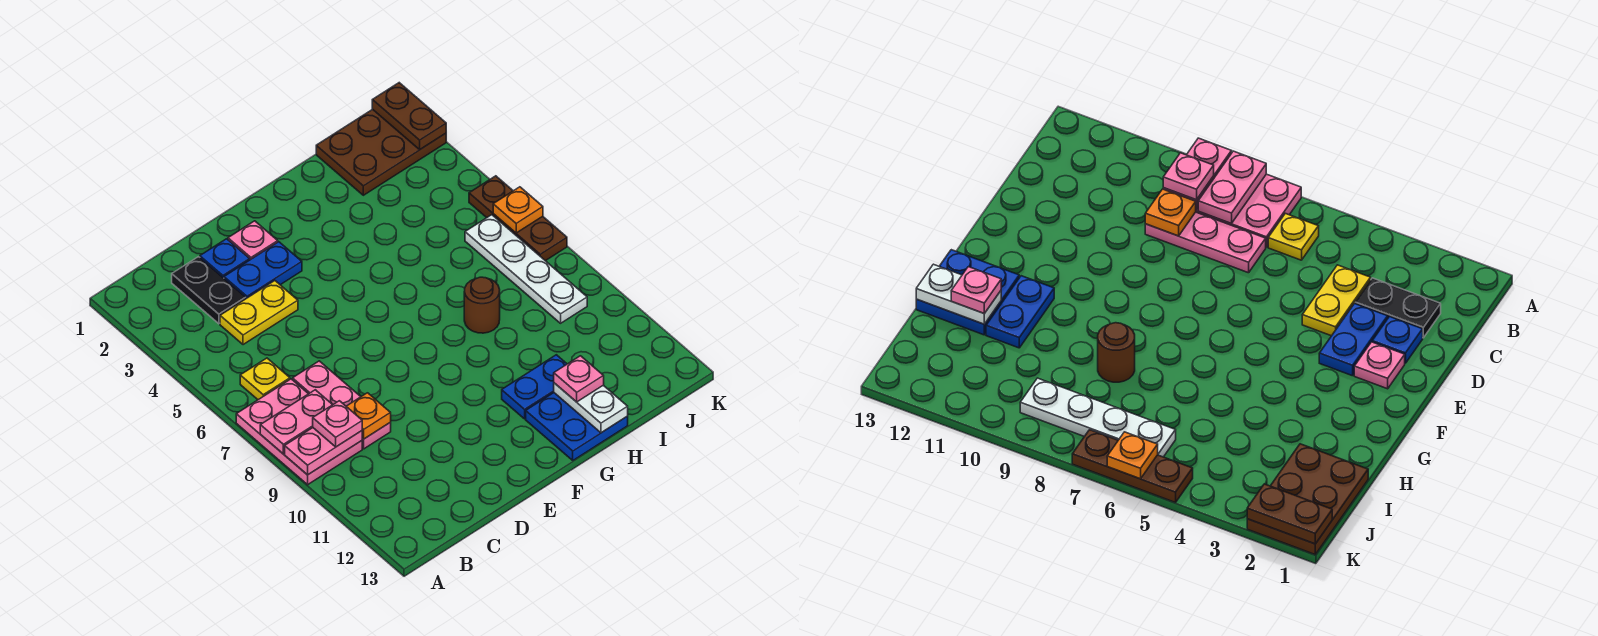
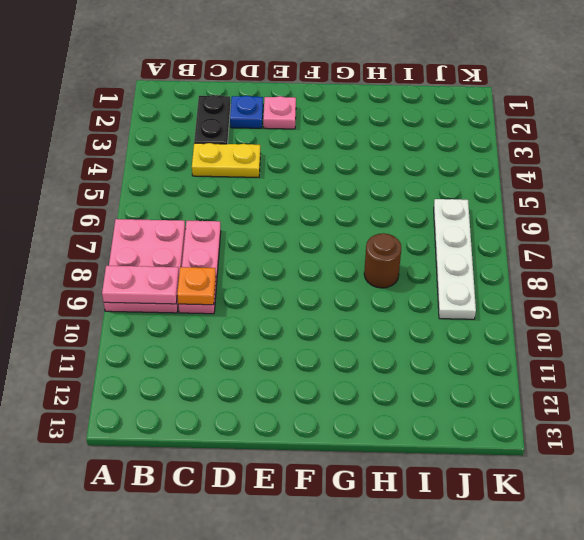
none -> yellow 1x1 plate [240,358,290,400]
none -> blue 1x2 plate [224,242,302,298]
none -> blue 1x2 plate [502,355,567,419]

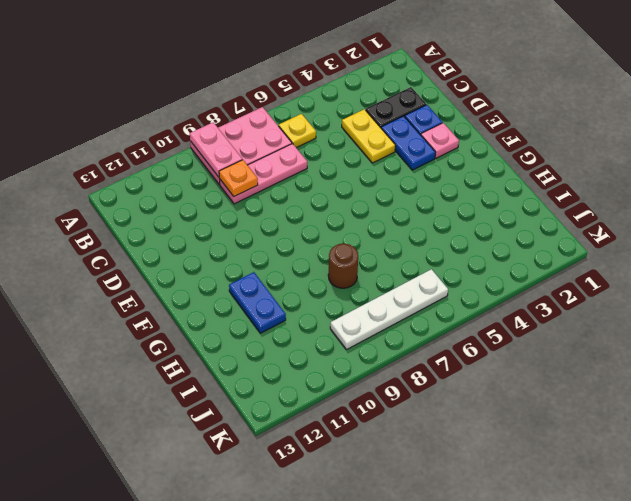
none -> blue 2x2 plate [526,393,628,460]
none -> brown 2x3 plate [316,109,446,195]
none -> brown 1x3 plate [469,176,567,261]

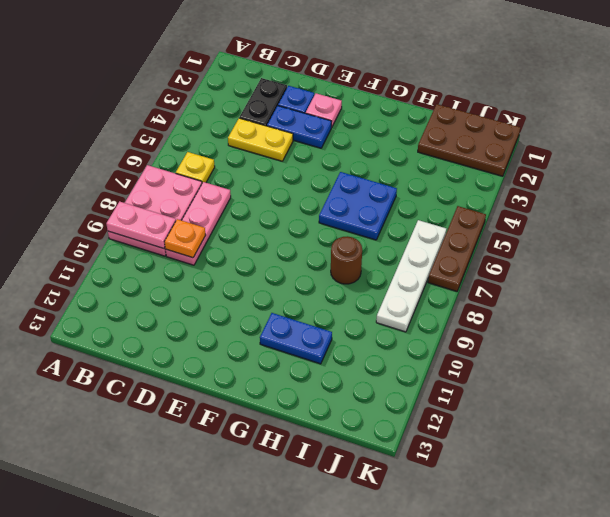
blue 2x2 plate [319,172,397,240] -> blue 2x2 plate moved to [526,393,628,460]
none -> pink 1x2 plate [260,390,332,454]
none -> white 1x2 plate [554,383,628,433]
none -> brown 1x2 plate [372,83,446,149]

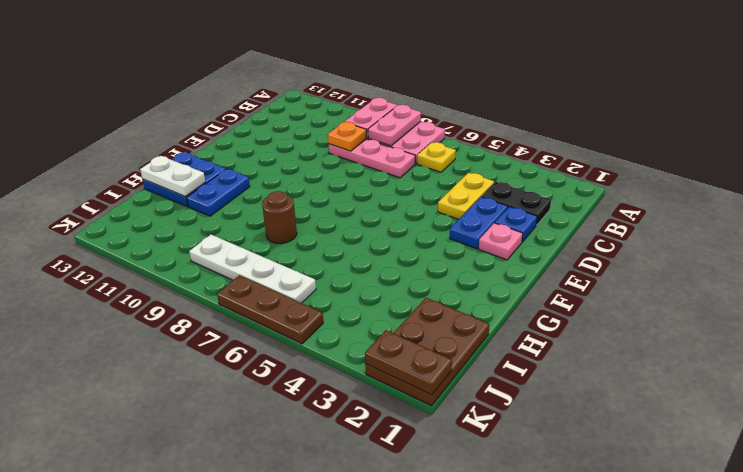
none -> orange 1x1 plate [493,187,543,233]
none -> pink 1x1 plate [313,401,362,447]
none -> pink 1x1 plate [554,356,604,402]

